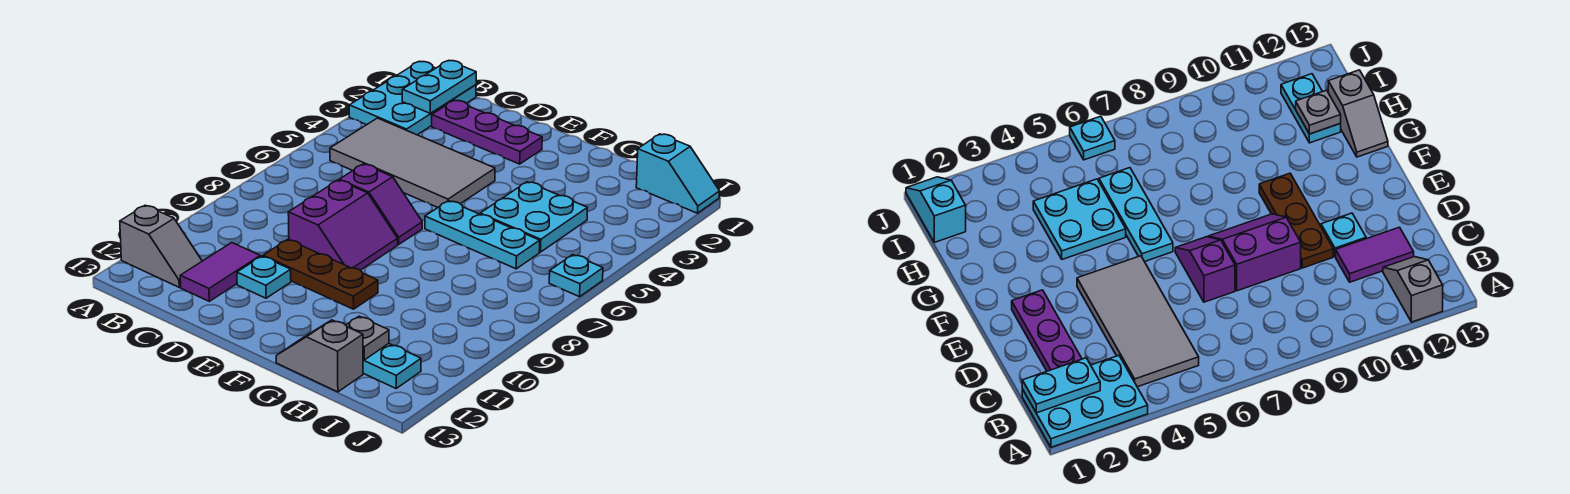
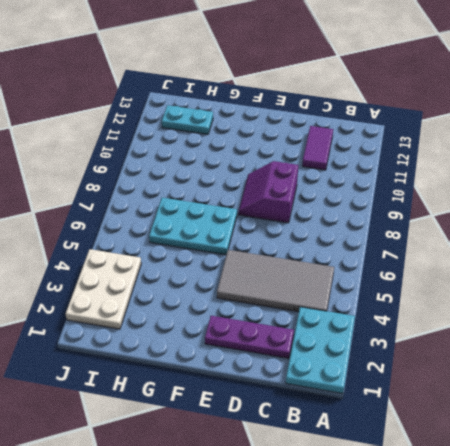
cyan 2x3 plate [149,198,237,255] -> cyan 1x3 plate [425,201,540,269]
white 2x3 plate [66,249,141,329] -> none
none -> grey 1x2 slope [120,205,202,287]
none -> purple 1x2 slope [339,164,422,244]
none -> brown 1x3 plate [263,239,378,309]

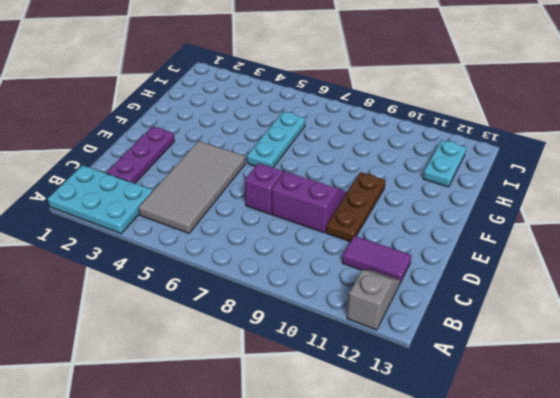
none -> cyan 1x1 plate [237,256,291,298]
none -> cyan 2x2 plate [480,182,587,252]
none -> grey 1x2 slope [276,320,363,392]

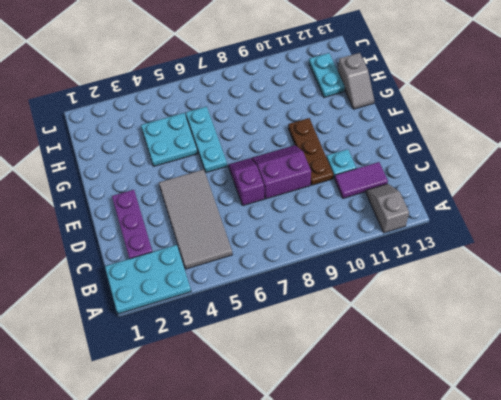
none -> cyan 1x2 slope [636,134,720,213]
none -> cyan 1x1 plate [549,255,603,297]
none -> cyan 1x2 plate [402,61,476,113]

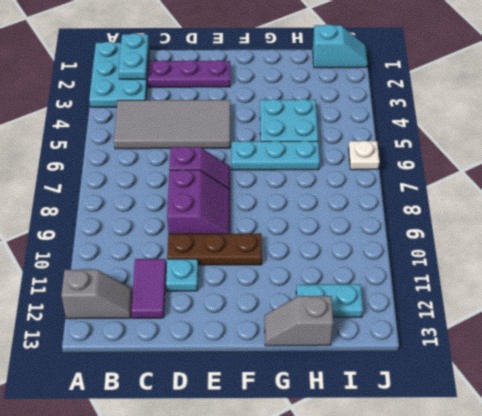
white 1x1 plate [348,141,380,170] -> cyan 1x1 plate [549,255,603,297]
none -> grey 1x1 plate [346,316,389,360]

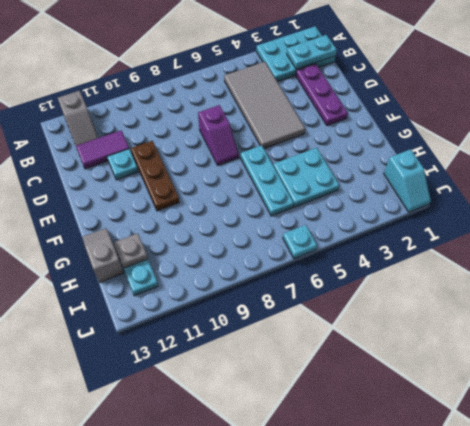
none -> purple 2x2 slope [288,180,398,270]

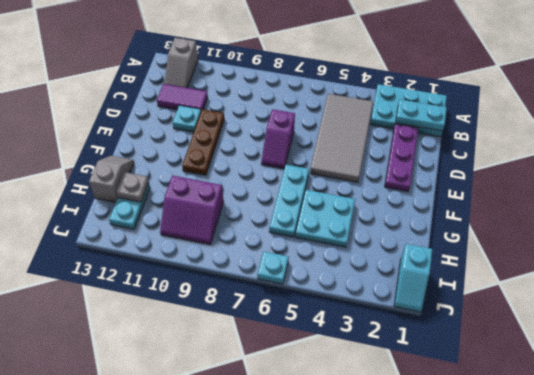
purple 2x2 slope [160,176,224,244] -> purple 2x2 slope moved to [288,180,398,270]

